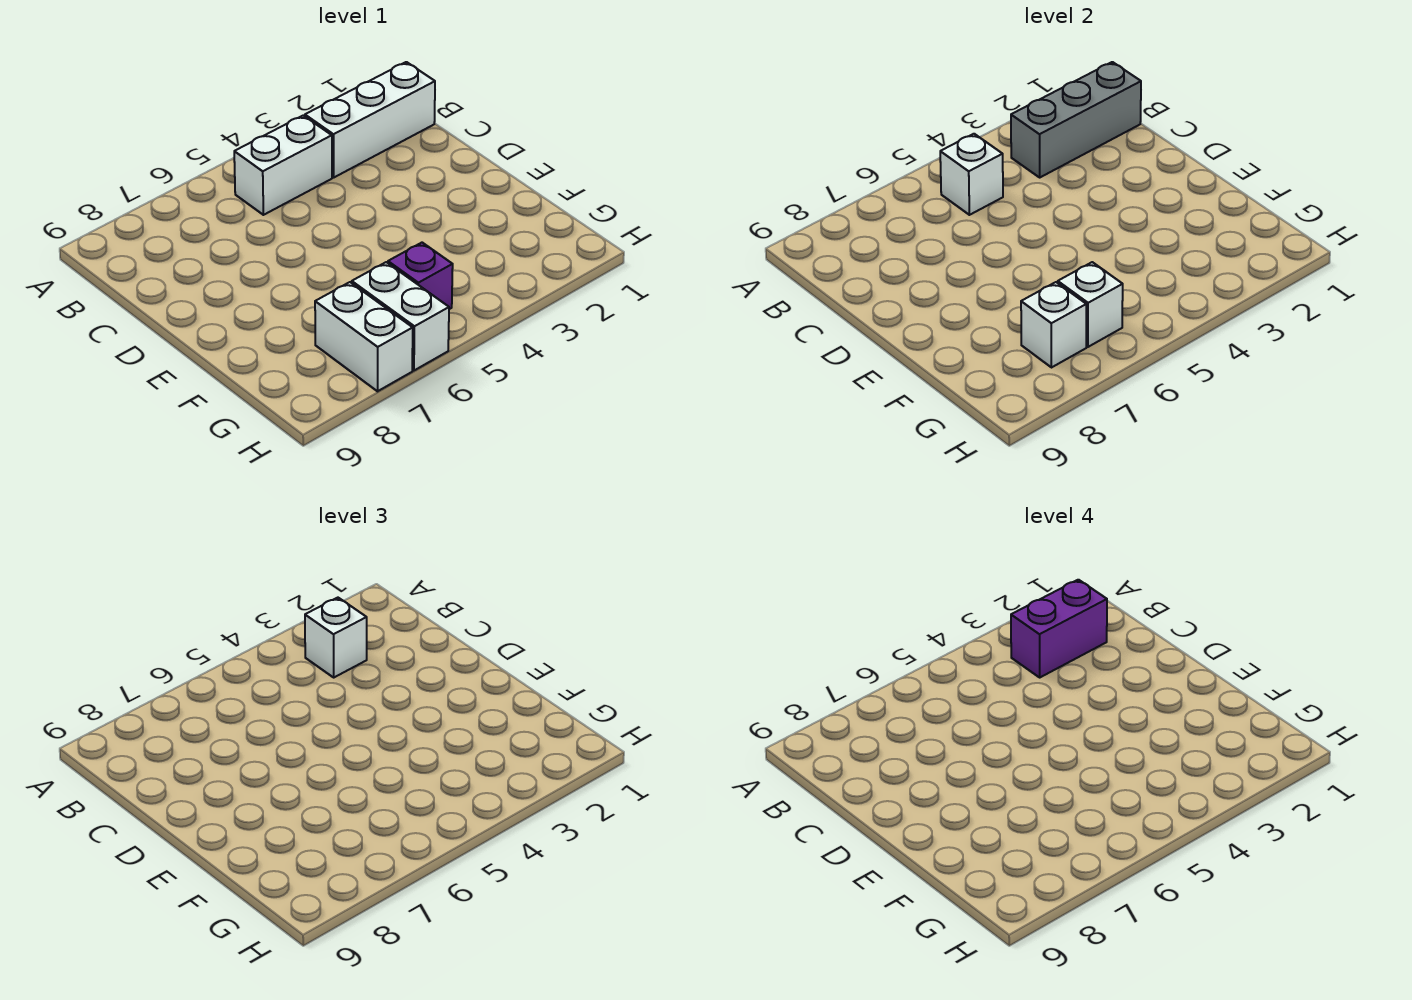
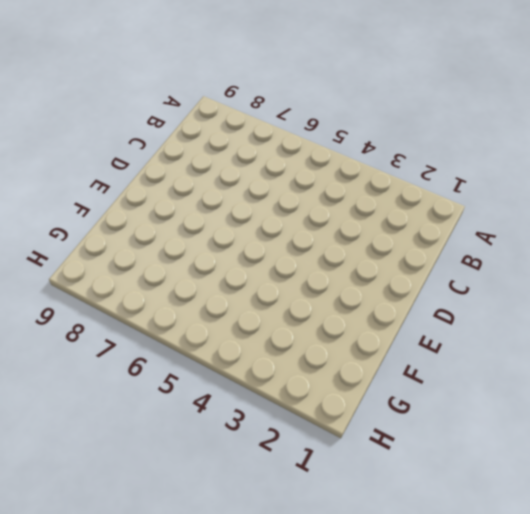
none -> white 1x3 brick [305,62,435,177]
none -> white 1x2 brick [234,115,332,215]

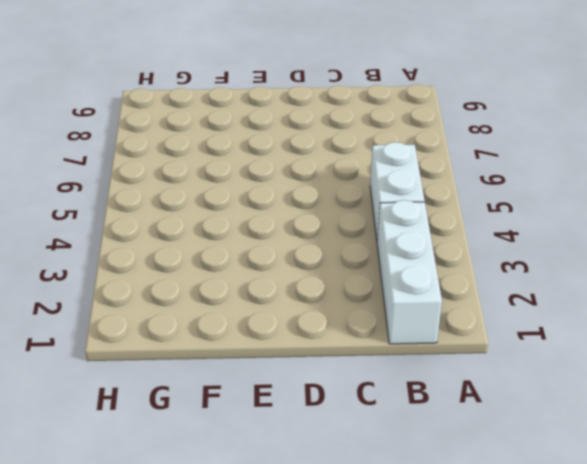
none -> purple 1x1 brick [388,243,453,309]
none -> white 1x2 brick [352,262,449,370]

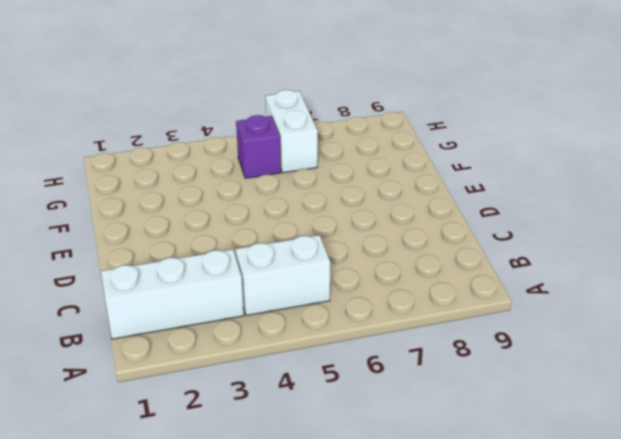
none -> white 1x2 brick [315,282,413,391]
none -> grey 1x3 brick [1011,62,1141,177]

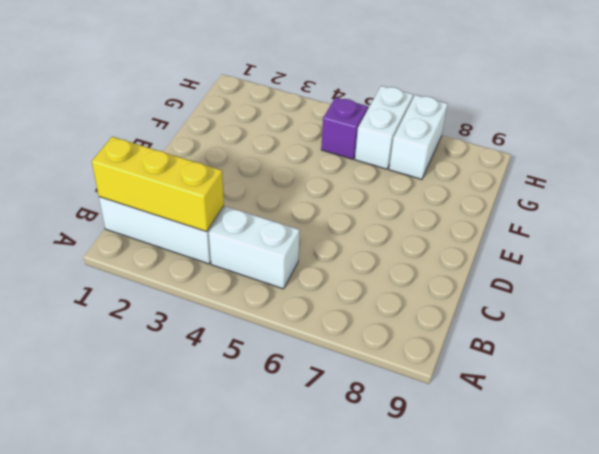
yellow 1x3 brick [92,137,224,232] -> grey 1x3 brick [1011,62,1141,177]
none -> white 1x1 brick [940,134,1003,215]
none -> white 1x1 brick [1058,262,1123,347]

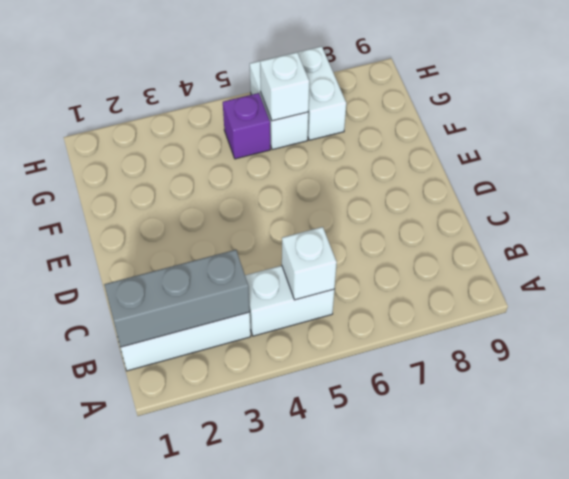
none -> white 1x1 brick [1021,282,1086,368]
none -> white 1x1 brick [305,598,367,677]

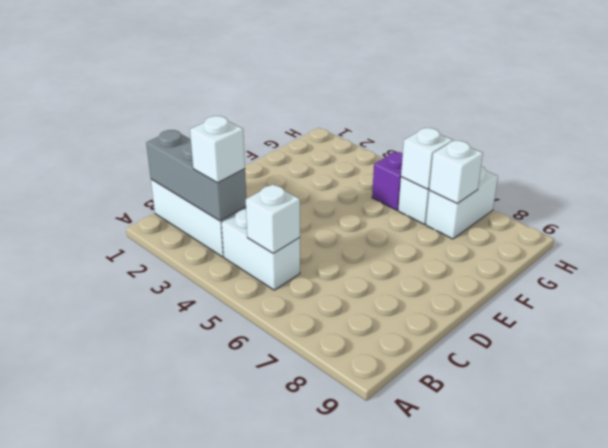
none -> purple 1x2 brick [1011,580,1107,677]

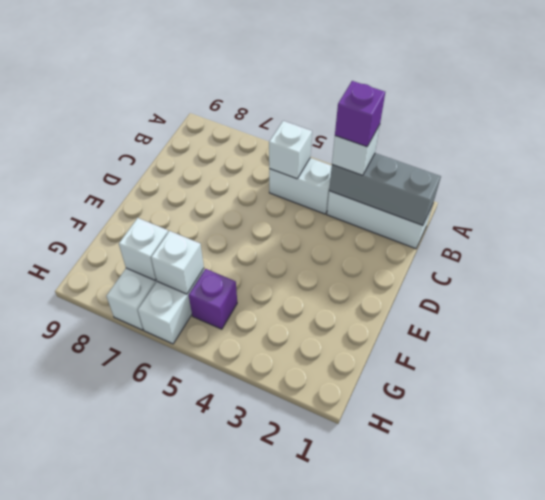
purple 1x1 brick [335,81,385,147] -> purple 1x2 brick [1011,580,1107,677]

